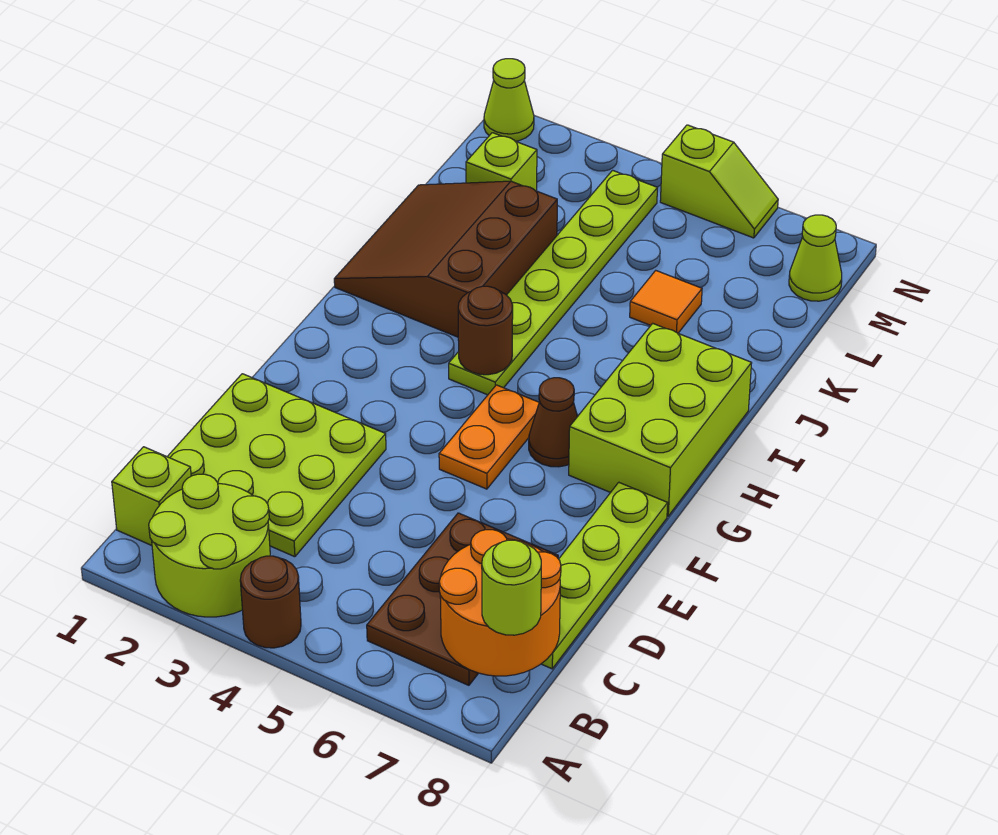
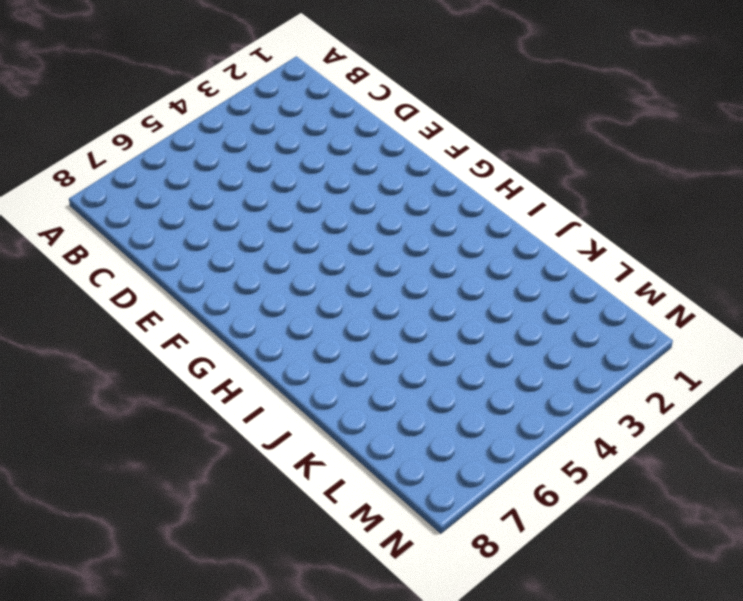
none -> lime 2x2 round brick [149,474,270,617]
none -> brown 1x1 round brick [240,556,301,648]
none -> lime 1x1 brick [112,447,191,545]

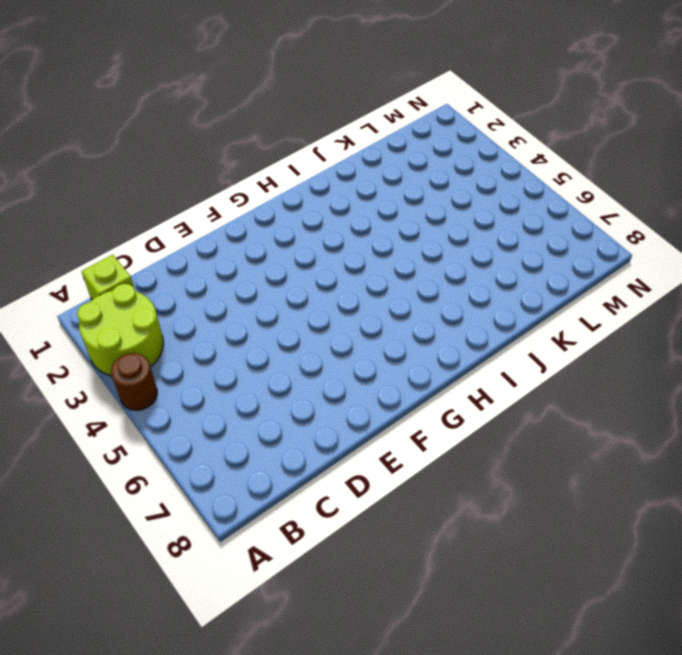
none -> brown 2x3 plate [367,513,558,685]
none -> lime 3x3 plate [167,374,386,557]
none -> lime 1x4 plate [542,482,668,669]

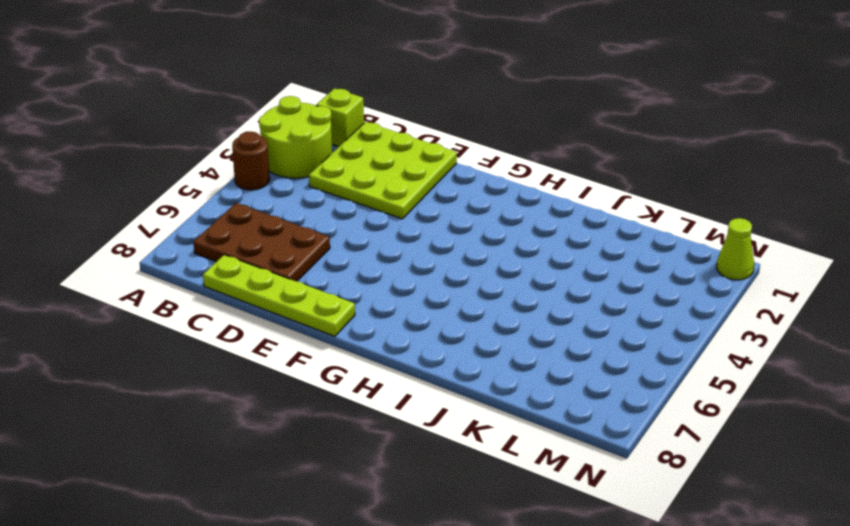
none -> orange 1x2 plate [439,385,539,489]
none -> brown 1x1 cone [529,378,578,467]
none -> lime 2x3 brick [569,323,752,516]

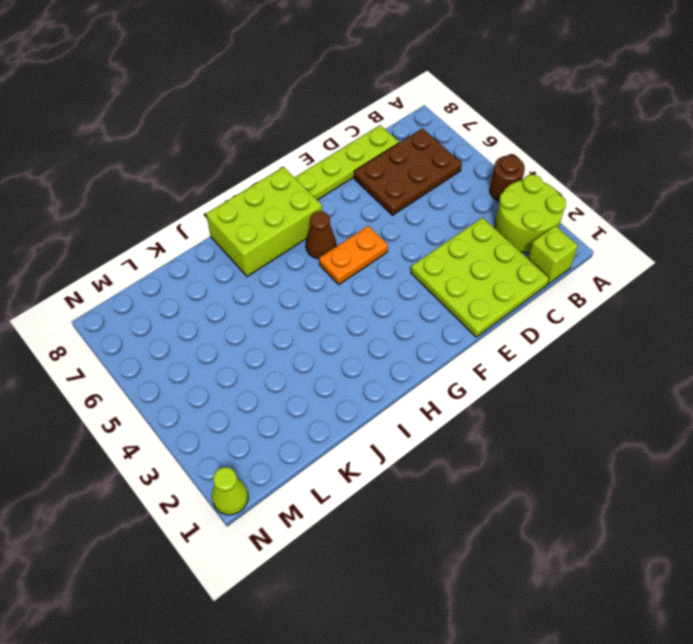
none -> lime 1x6 plate [449,170,657,395]
none -> brown 3x3 slope [334,181,557,337]
none -> orange 1x1 tile [630,271,702,333]

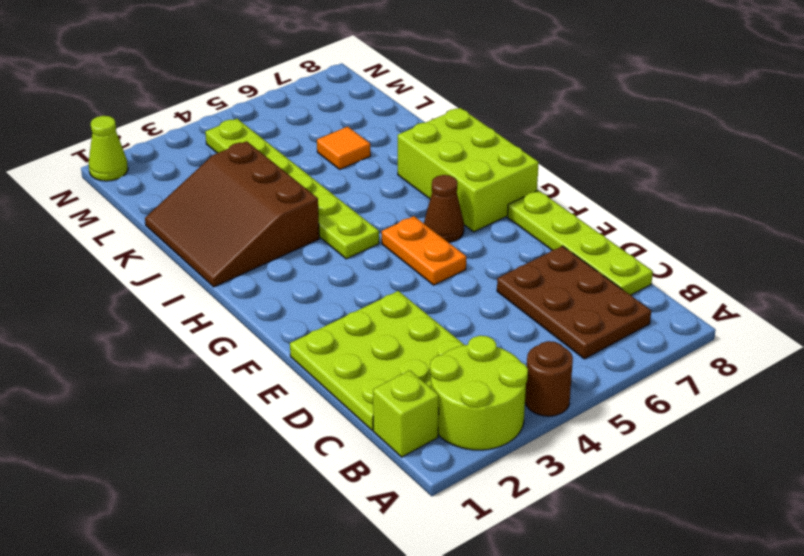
none -> lime 1x1 brick [466,133,537,191]
none -> lime 1x1 cone [789,215,842,301]
none -> lime 1x2 slope [660,125,778,238]

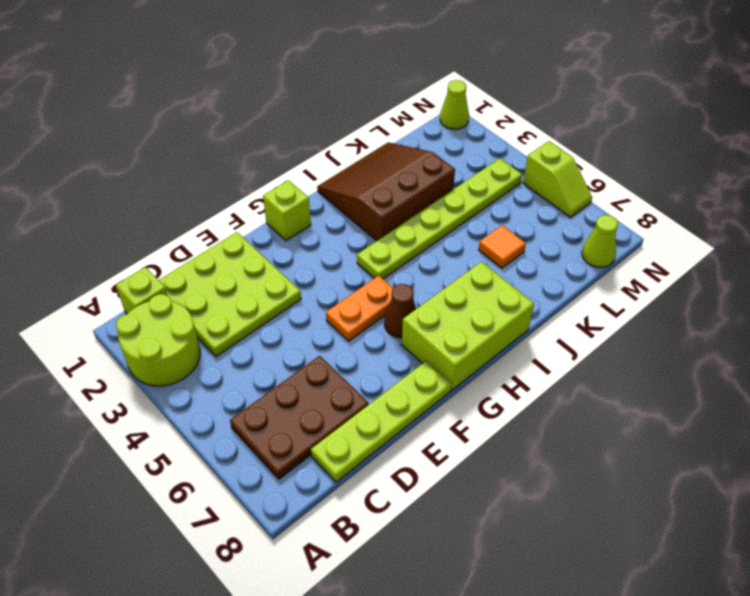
lime 1x1 brick [263,180,311,241] -> lime 1x1 brick moved to [466,133,537,191]
none -> brown 1x1 round brick [240,556,301,648]
none -> orange 2x2 round brick [439,530,561,676]
none -> brown 1x1 round brick [458,286,513,375]

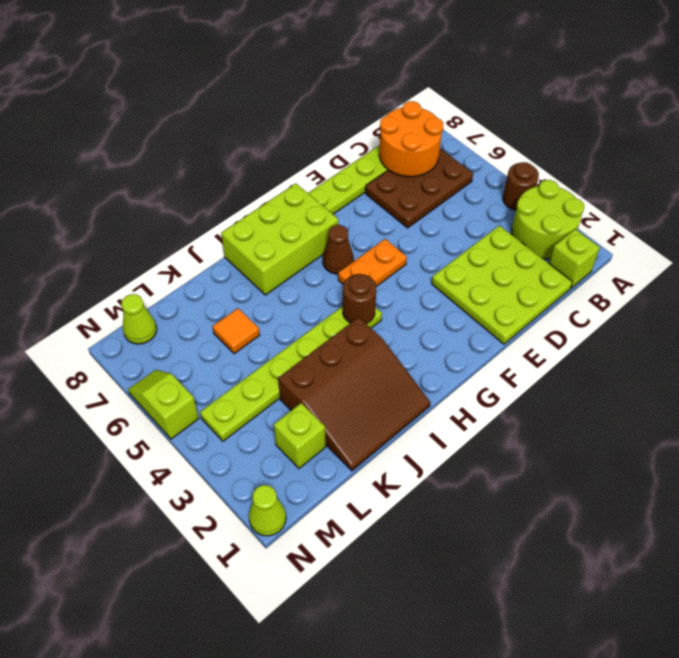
none -> lime 1x1 round brick [482,540,541,635]

